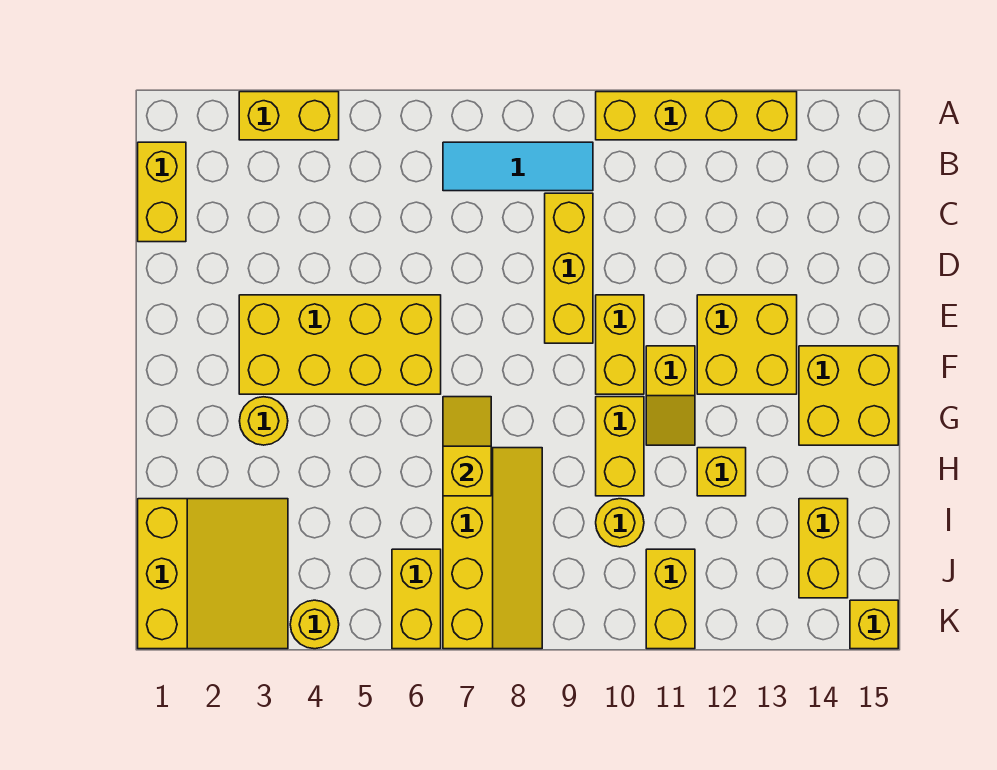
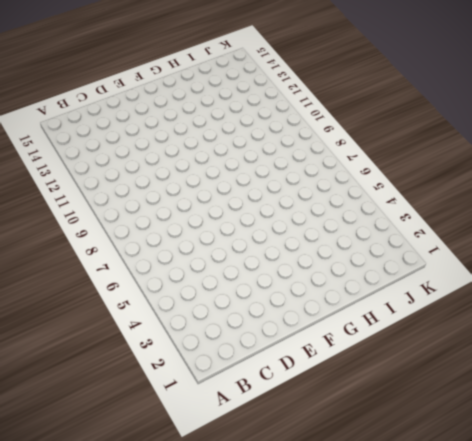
none -> yellow 1x2 brick [239,92,339,140]
none -> yellow 1x4 brick [596,92,797,140]
none -> yellow 1x2 brick [138,142,186,242]

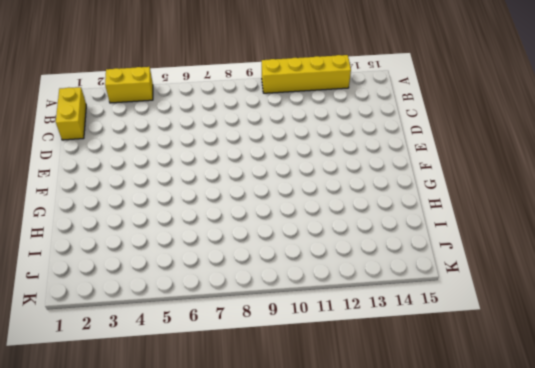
none -> cyan 1x3 tile [443,142,593,191]
none -> yellow 1x3 brick [545,193,593,343]
none -> yellow 2x4 brick [239,295,441,394]

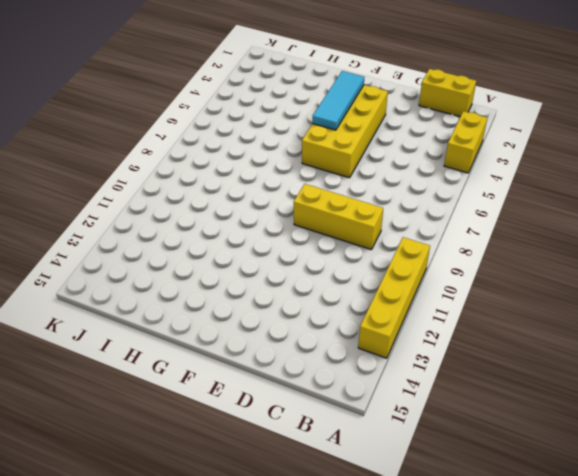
cyan 1x3 tile [312,71,364,130] -> cyan 1x3 tile moved to [443,142,593,191]
none -> yellow 1x2 brick [596,295,644,394]
none -> yellow 2x2 brick [697,295,797,394]
none -> yellow 1x2 slope [646,346,695,445]

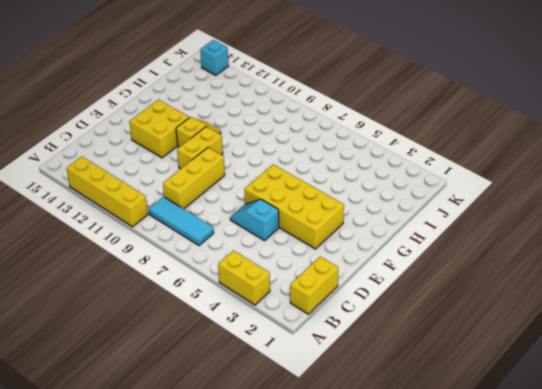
cyan 1x2 slope [230,199,279,241] -> none
cyan 1x1 brick [200,40,229,75] -> none
none -> yellow 2x2 brick [799,346,898,445]
none -> yellow 1x1 round brick [240,397,288,445]
none -> yellow 1x2 brick [596,397,644,496]

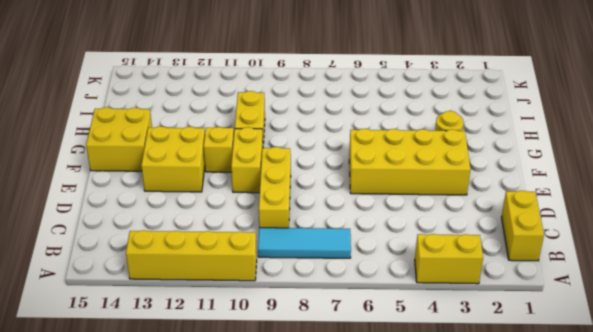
none -> yellow 2x4 slope [443,448,542,649]
none -> yellow 1x1 brick [697,448,746,496]
none -> yellow 3x3 slope [138,499,288,649]

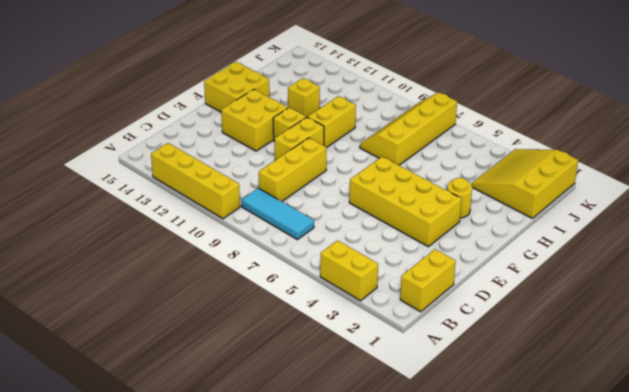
none -> yellow 1x1 round brick [596,499,644,547]
none -> yellow 1x2 brick [799,499,848,598]
none -> yellow 1x2 brick [392,549,441,649]

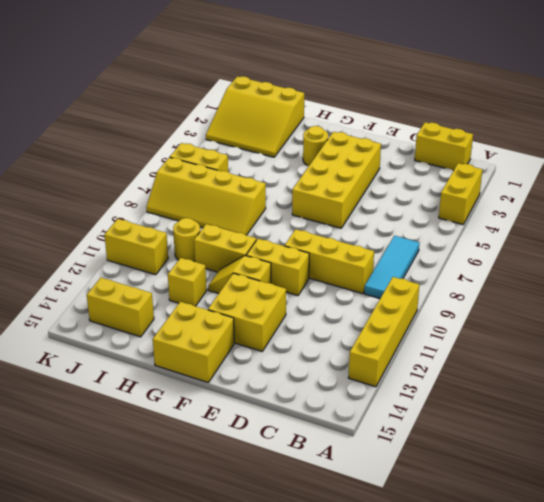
none -> yellow 1x1 round brick [290,600,339,649]
none -> yellow 1x1 brick [850,600,898,649]
none -> yellow 1x2 slope [443,397,491,496]

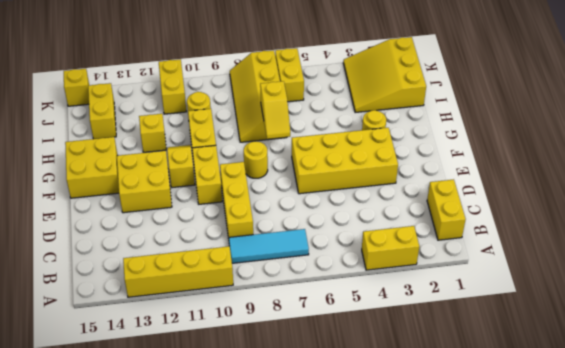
yellow 1x1 round brick [244,141,268,178] -> yellow 1x1 round brick moved to [290,600,339,649]

